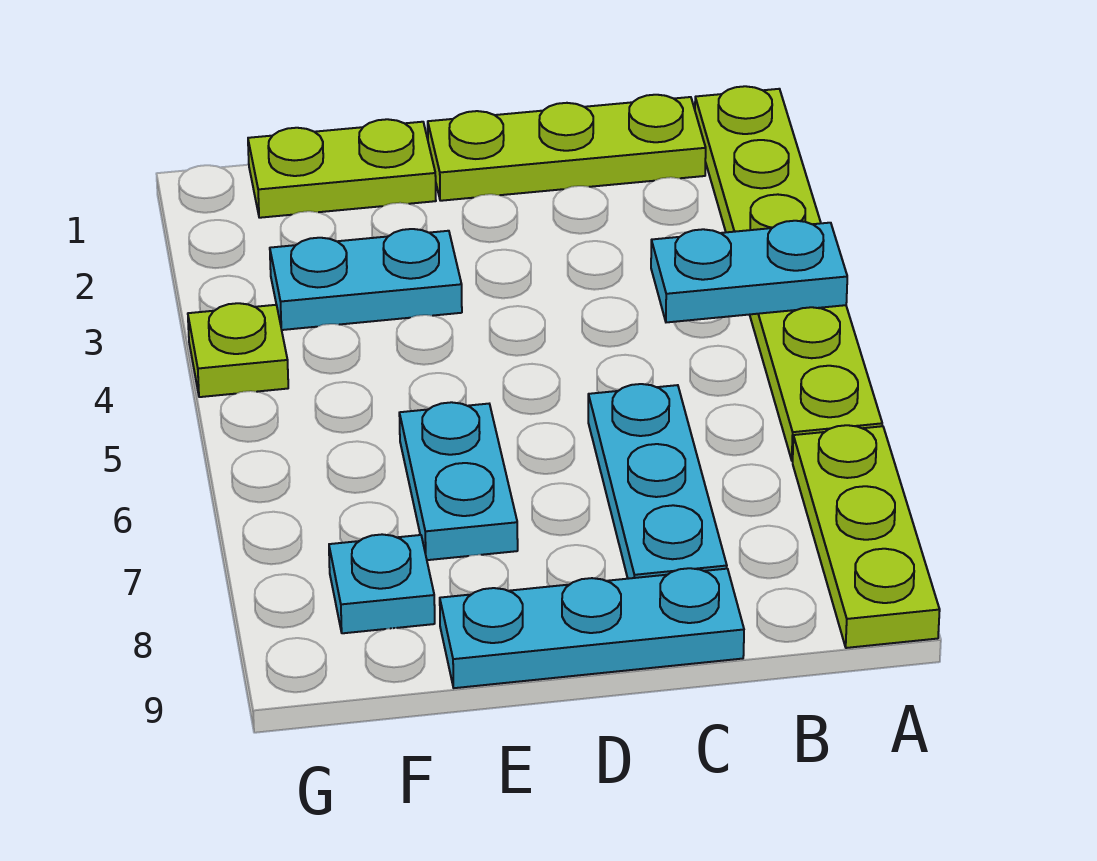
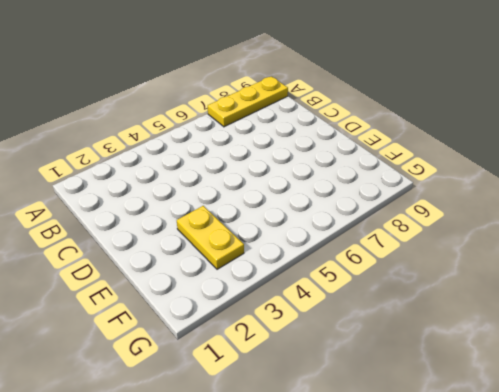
yellow 1x3 plate [208,76,288,127] -> lime 1x3 plate [793,425,940,648]
yellow 1x2 plate [177,206,244,269] -> cyan 1x2 plate [270,229,462,330]
none -> lime 1x6 plate [695,86,882,461]
none -> lime 1x3 plate [428,95,706,201]

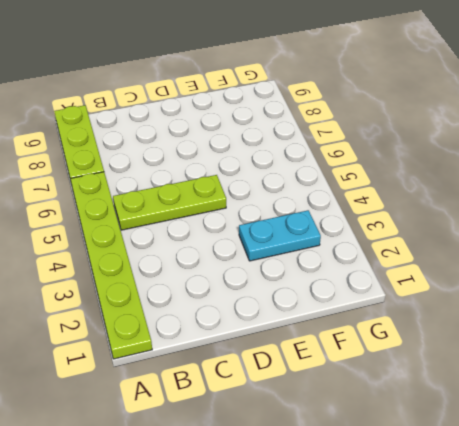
lime 1x3 plate [113,175,226,230] -> lime 1x3 plate moved to [428,95,706,201]
none -> cyan 1x3 plate [588,384,727,579]
none -> cyan 1x3 plate [440,568,744,688]

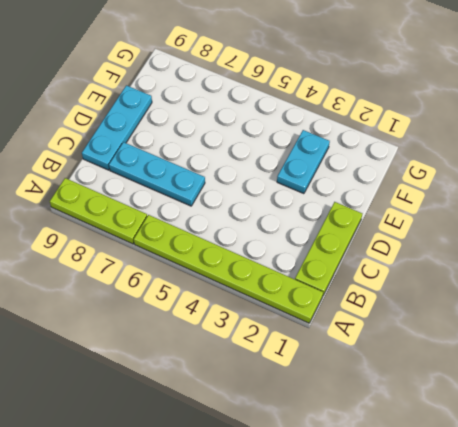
none -> lime 1x2 plate [248,119,436,218]
none -> cyan 1x2 plate [399,402,518,560]

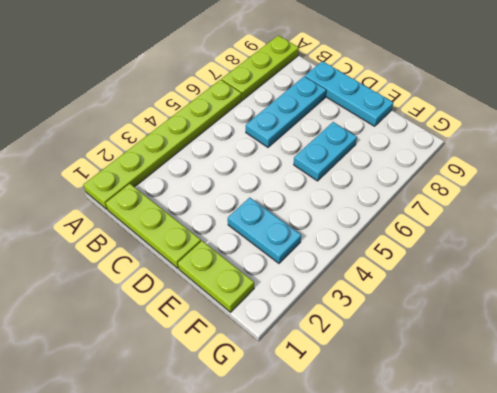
none -> cyan 1x1 plate [329,534,435,633]
none -> lime 1x1 plate [188,303,288,397]

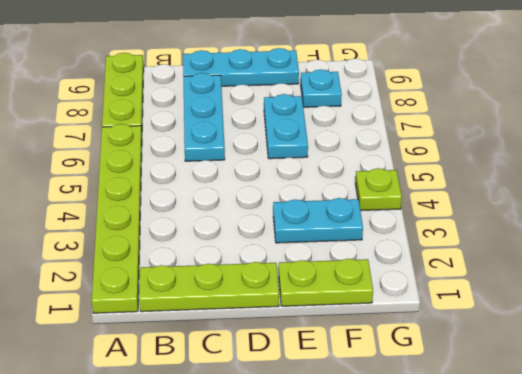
none -> cyan 1x2 plate [651,221,847,322]

